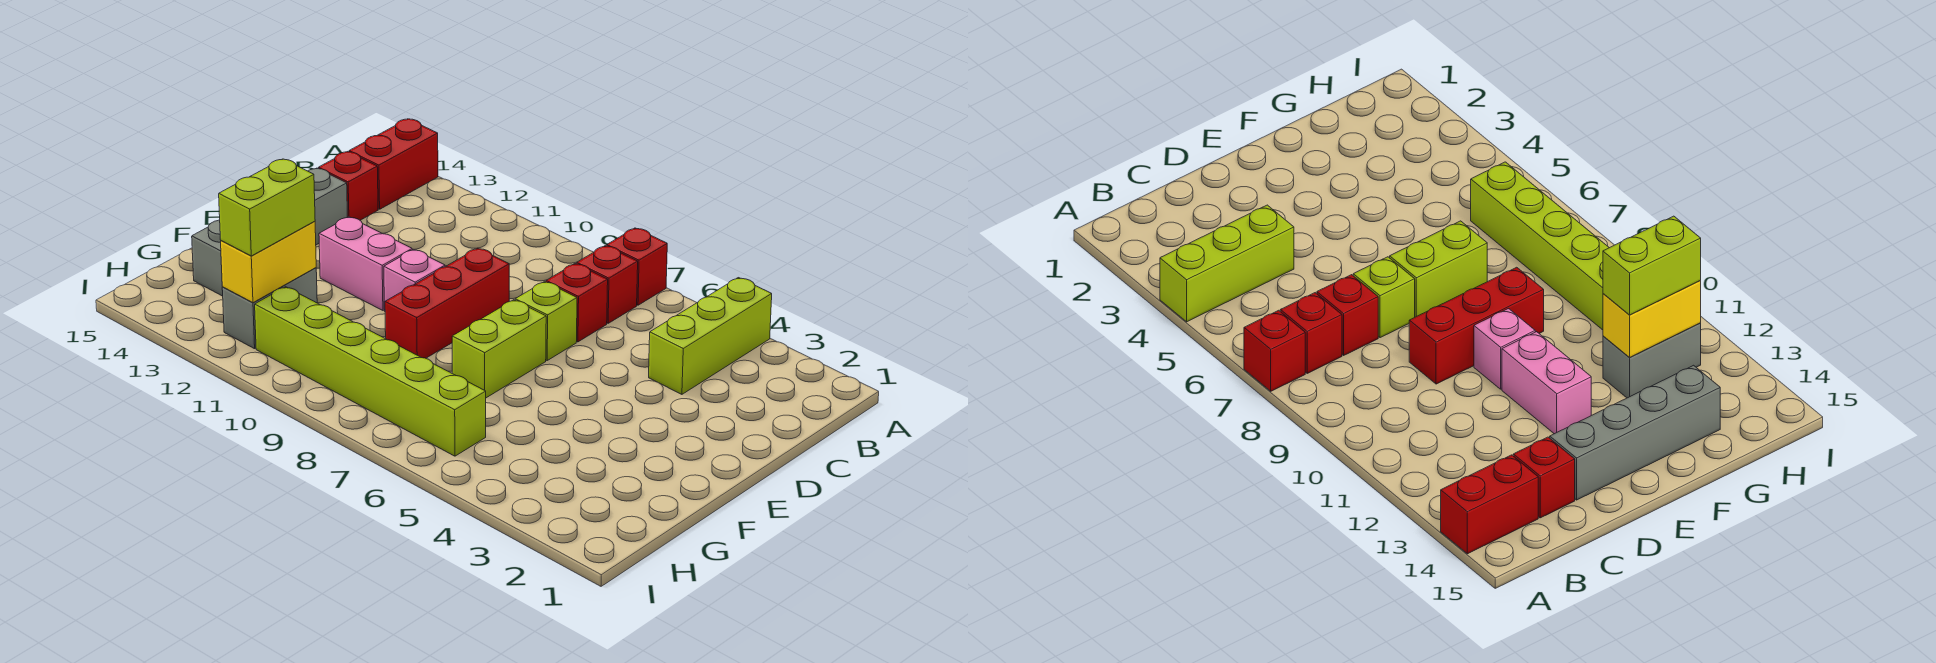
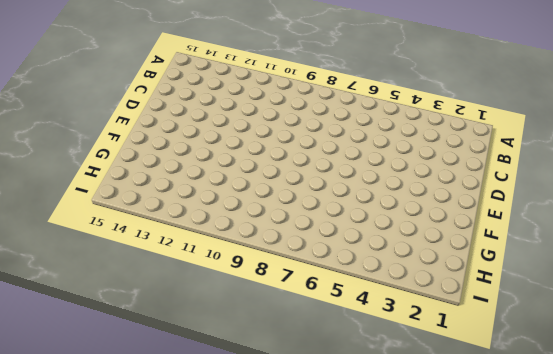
none -> lime 1x3 brick [649,278,772,394]
none -> red 1x1 brick [607,228,667,305]
none -> red 1x2 brick [349,119,438,209]

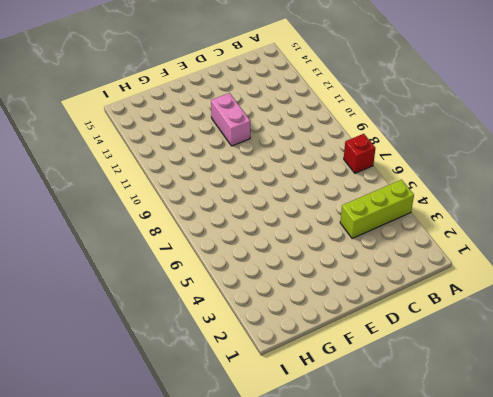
none -> red 1x2 brick [349,119,438,209]
none -> red 1x1 brick [577,246,638,323]
none -> red 1x1 brick [546,263,608,342]

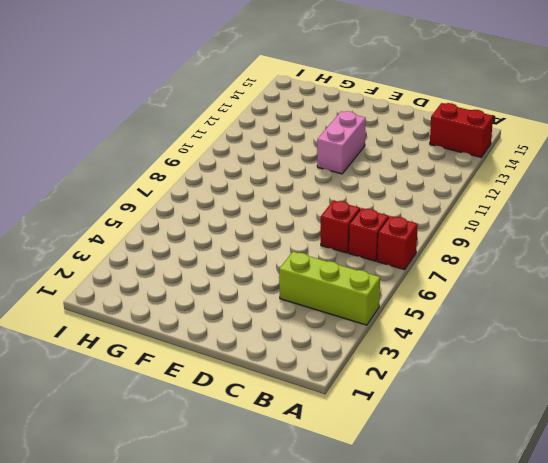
none -> red 1x1 brick [318,152,378,220]
none -> lime 1x1 brick [515,281,577,360]
none -> red 1x3 brick [385,248,509,358]

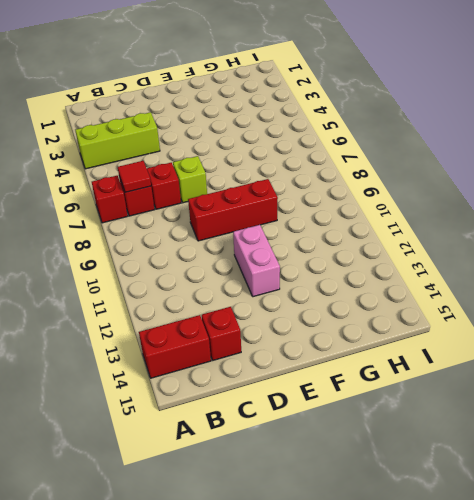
red 1x1 tile [118,161,151,192] -> none
none -> grey 1x4 brick [192,168,347,296]
none -> lime 1x2 brick [452,300,546,398]
none -> pink 1x1 brick [384,249,445,309]

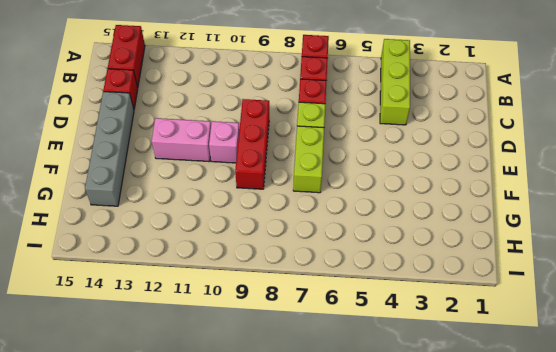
none -> grey 1x2 brick [222,268,317,349]
none -> lime 1x6 brick [255,287,486,456]
none -> yellow 1x2 brick [221,221,316,303]

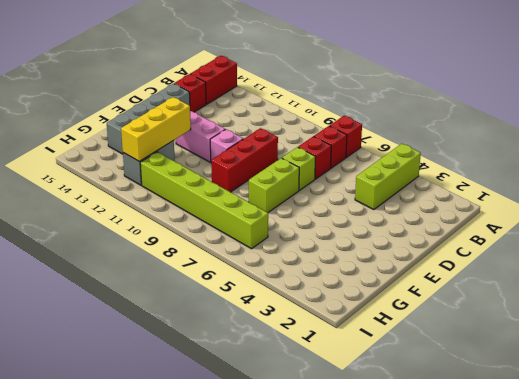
yellow 1x3 brick [121,97,191,162] -> yellow 1x2 brick [221,221,316,303]
none -> lime 1x2 brick [219,159,315,256]

